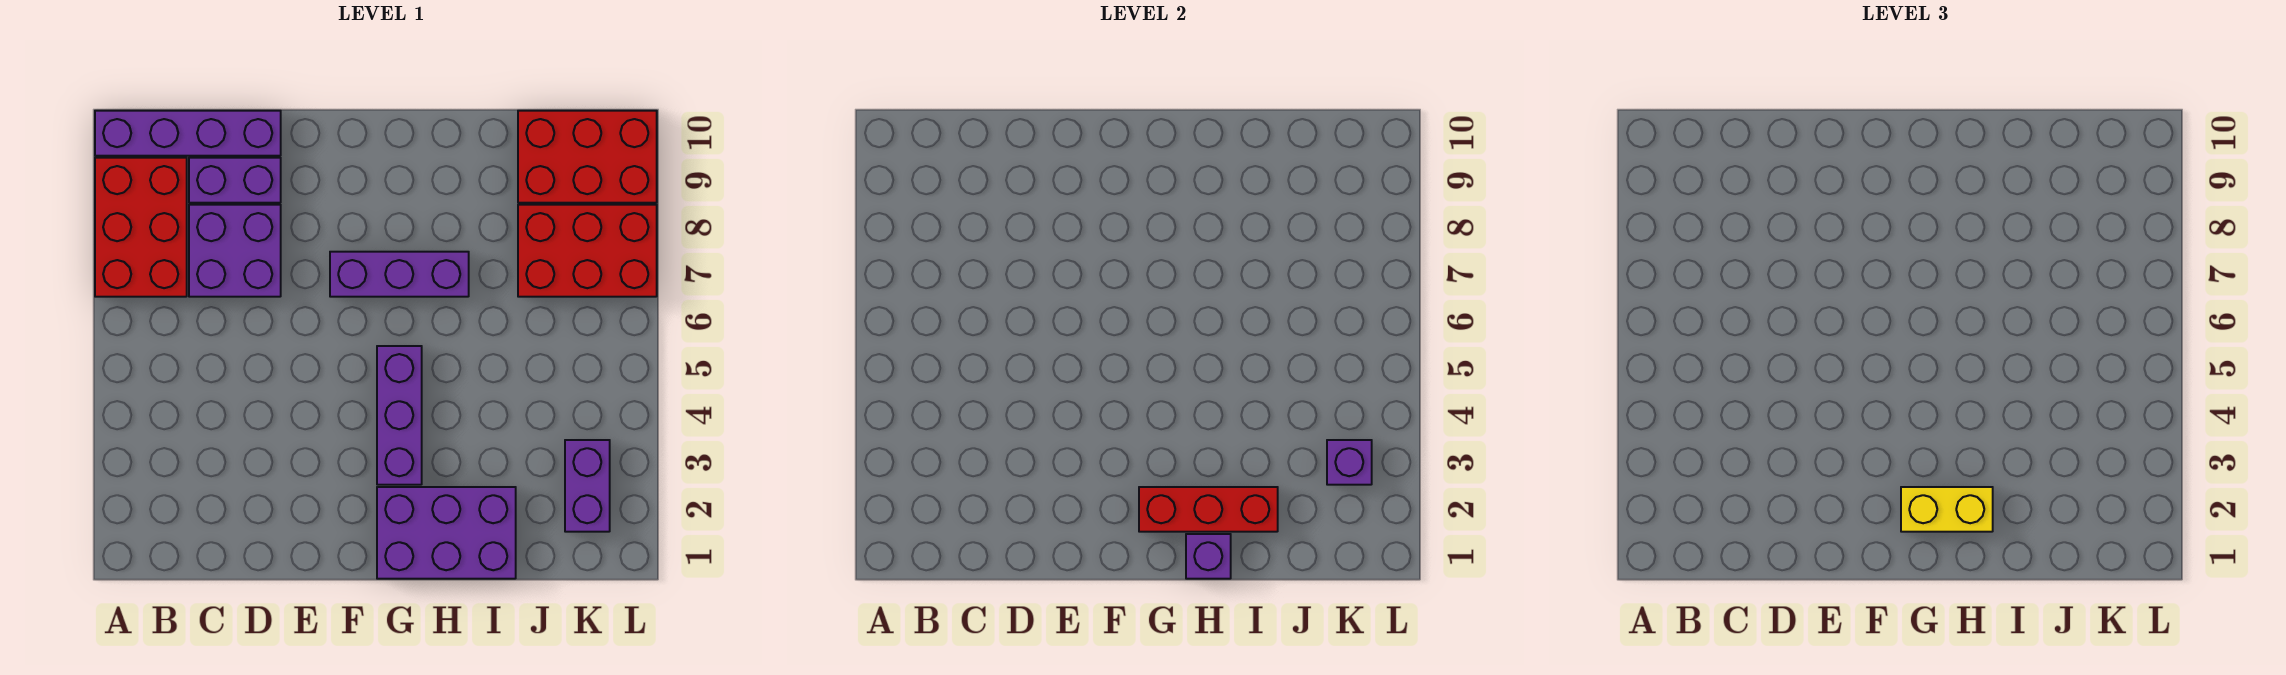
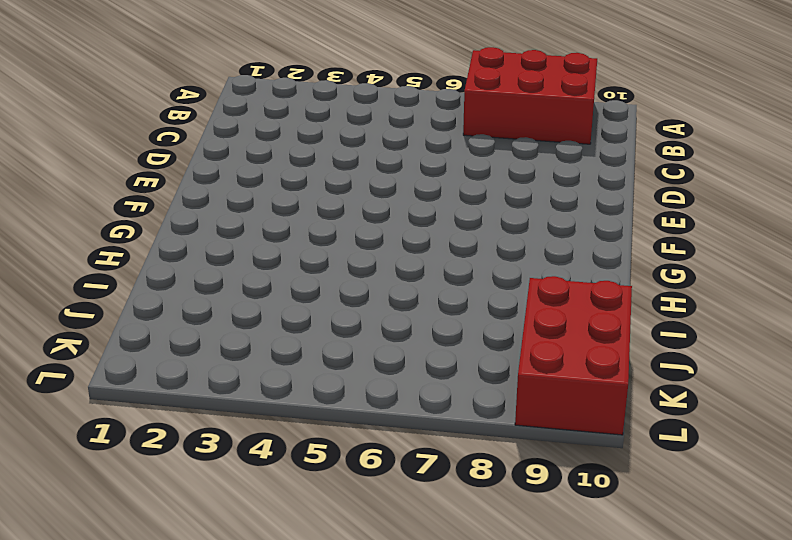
none -> purple 1x4 brick [95,111,281,156]
none -> purple 2x2 brick [189,205,281,297]
none -> purple 1x2 brick [189,158,281,203]

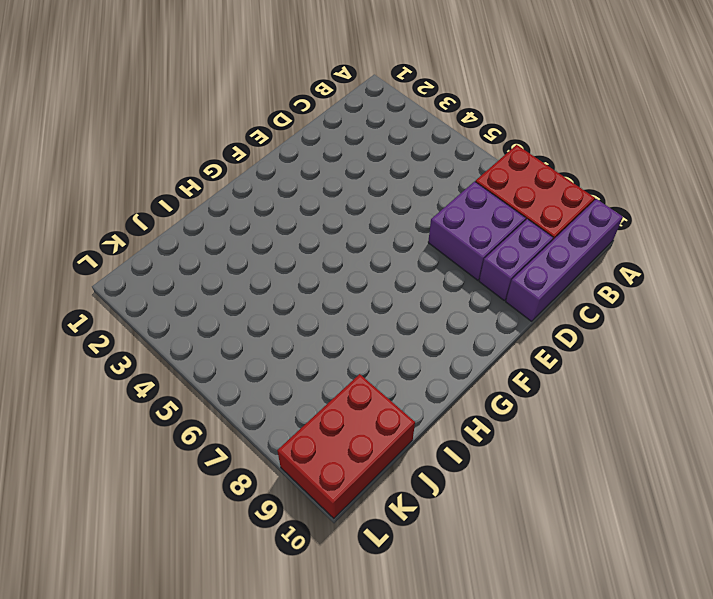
none -> purple 1x3 brick [330,252,469,297]
none -> purple 2x3 brick [377,487,516,579]
none -> purple 1x3 brick [377,346,422,485]

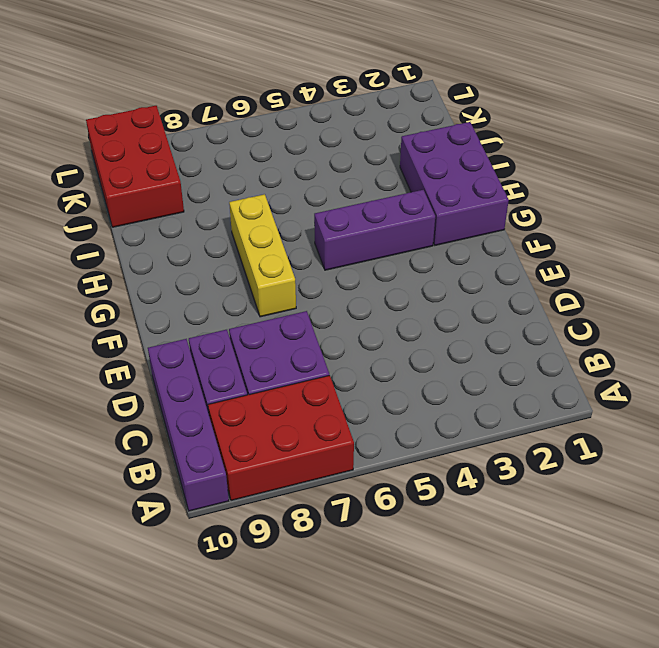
yellow 1x3 brick [229,194,296,317] -> purple 1x3 brick [330,252,469,297]
none -> red 2x3 brick [518,205,657,297]
none -> purple 1x2 brick [565,440,610,532]
none -> red 1x3 brick [1139,487,1278,532]

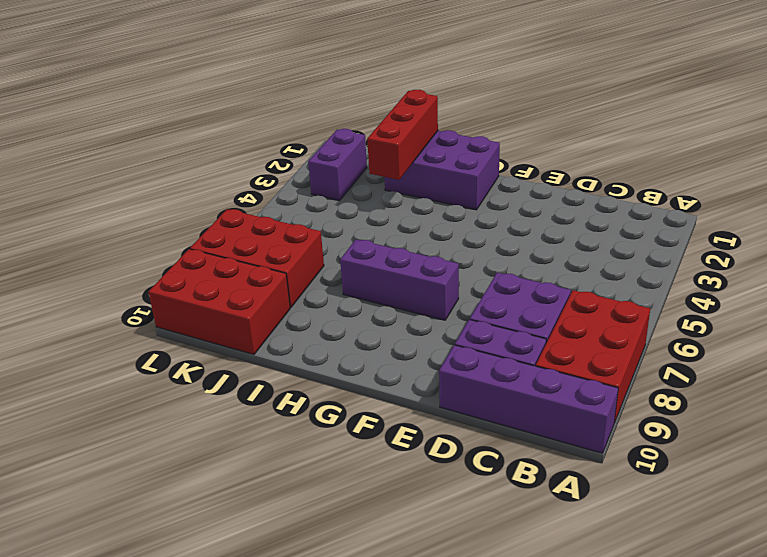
red 1x3 brick [367,90,438,180] -> red 1x3 brick turned to [1139,487,1278,532]
none -> purple 1x3 brick [377,346,422,485]
none -> purple 1x1 brick [1186,534,1231,579]
none -> purple 1x1 brick [1327,440,1372,485]

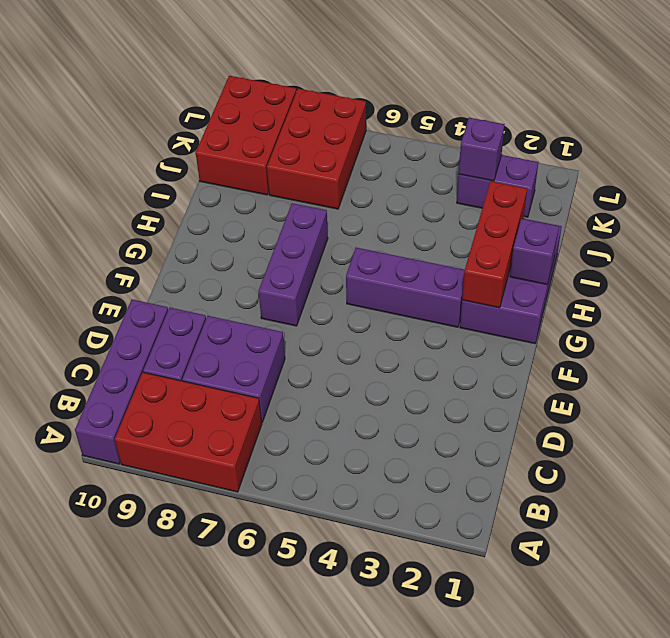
none -> yellow 1x2 brick [1901,487,1993,532]

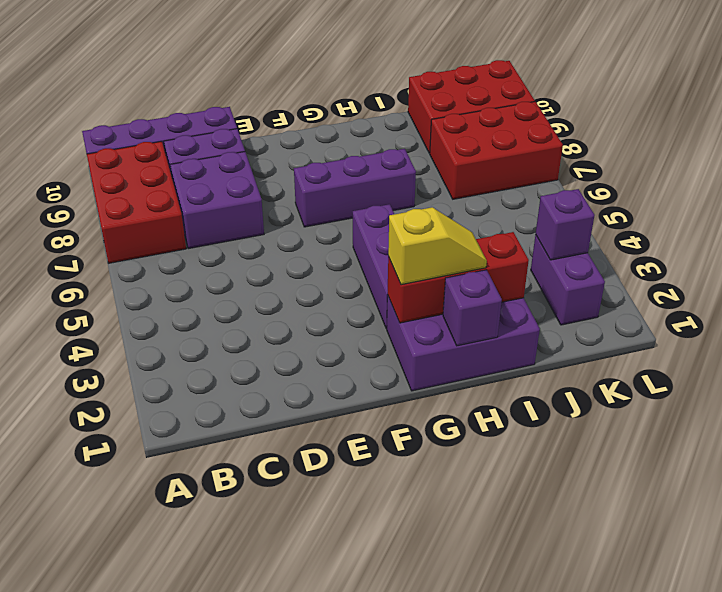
yellow 1x2 slope [388,207,487,285] -> yellow 1x2 brick [1901,487,1993,532]

